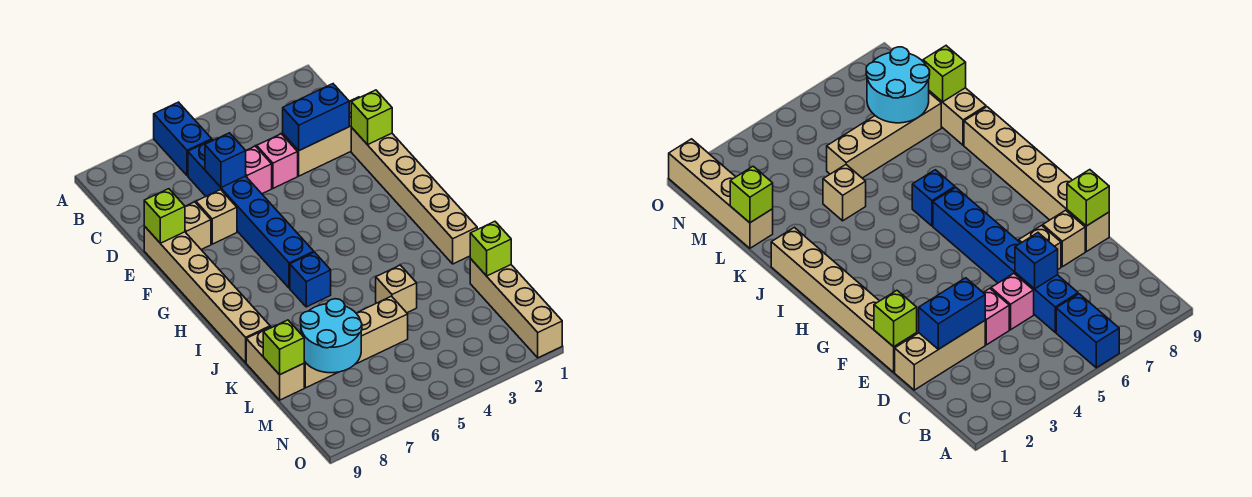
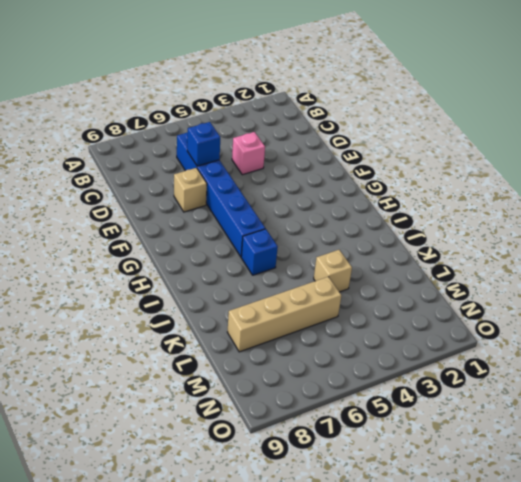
none -> blue 1x2 brick [154,102,212,176]
none -> tan 1x3 brick [283,97,360,176]
none -> pink 1x1 brick [246,146,272,194]

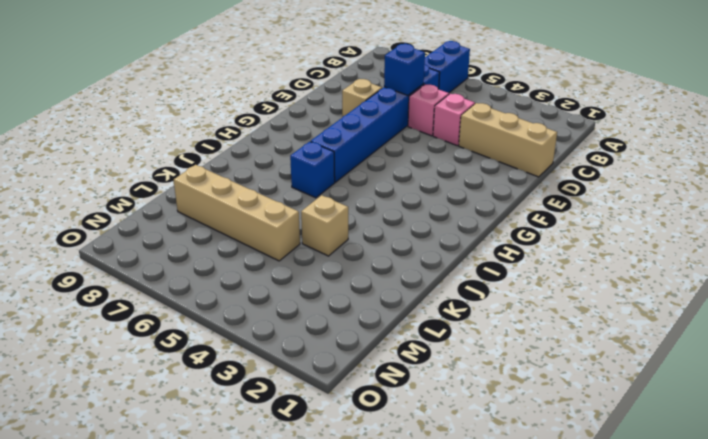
none -> tan 1x6 brick [351,127,477,264]
none -> tan 1x1 brick [185,202,211,250]
none -> tan 1x6 brick [144,226,270,363]

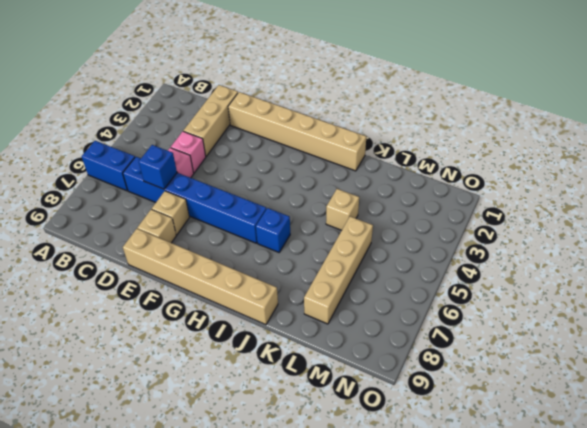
none -> tan 1x2 brick [246,327,304,400]
none -> tan 1x4 brick [470,259,562,358]
none -> blue 1x2 brick [283,84,349,150]

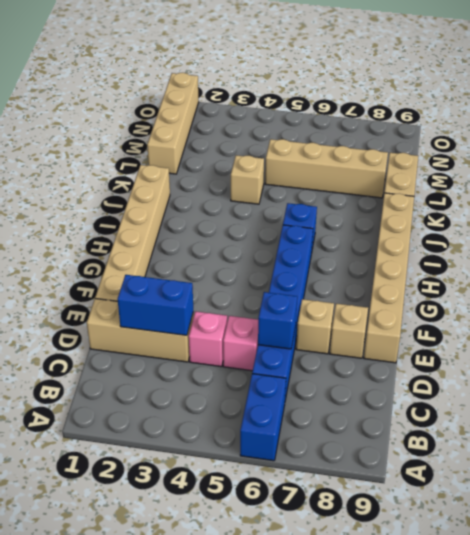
none -> lime 1x1 brick [351,90,392,145]
none -> lime 1x1 brick [144,189,185,243]
none -> lime 1x1 brick [470,221,511,276]

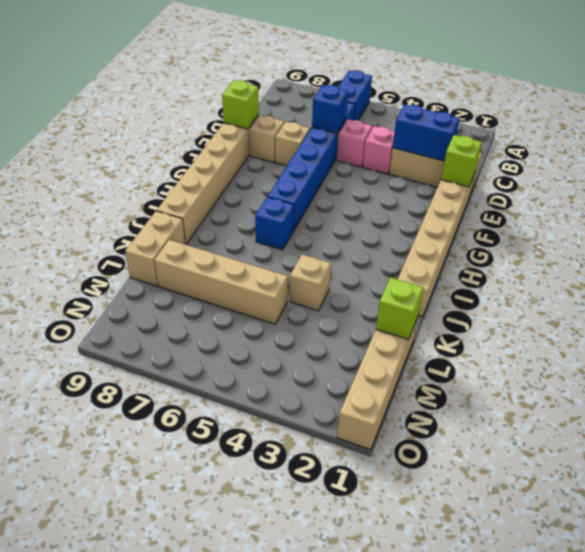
none -> cyan 2x2 round brick [300,299,362,373]
none -> lime 1x1 brick [263,320,304,375]

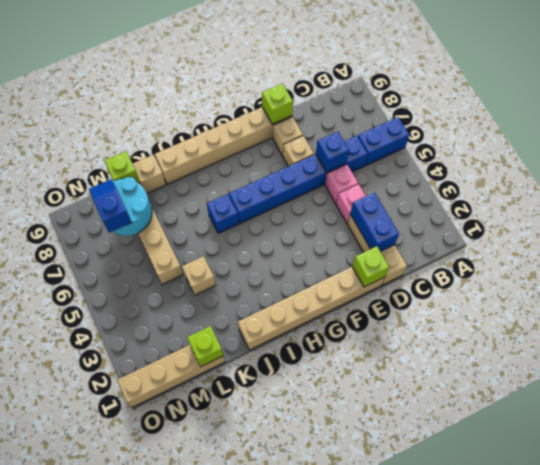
blue 1x2 slope [89,179,132,233] -> none

